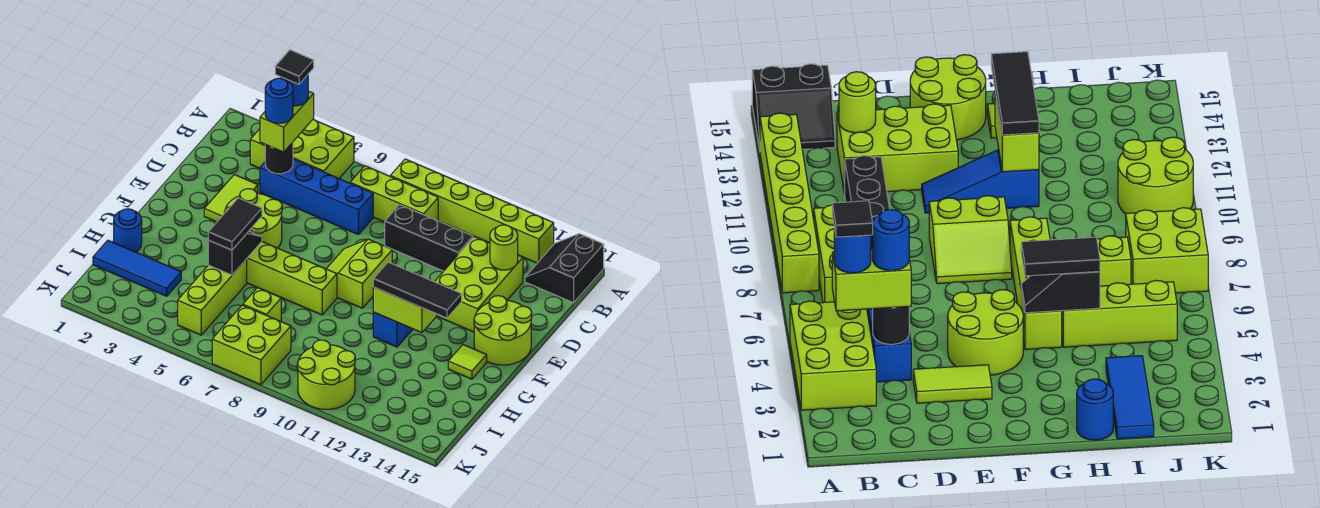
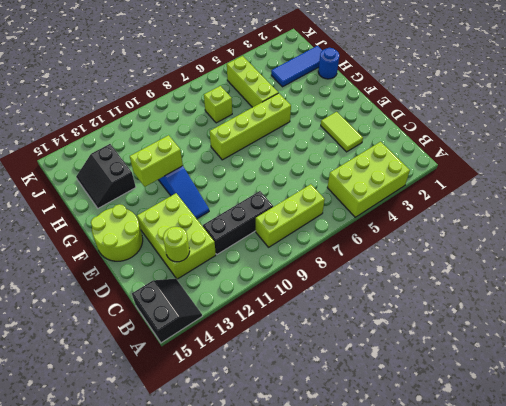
black 2x2 slope [76,144,136,208] -> none
none -> lime 1x6 brick [390,159,554,263]
none -> blue 1x4 brick [260,159,373,235]
none -> lime 2x2 round brick [224,189,282,248]
none -> lime 2x2 slope [327,239,392,308]

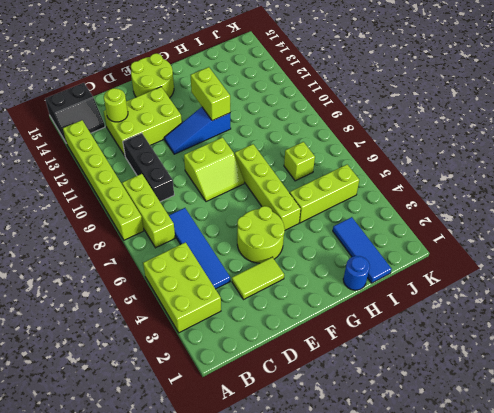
blue 1x4 tile [169,208,230,289] -> blue 1x4 brick [260,159,373,235]
none -> lime 1x1 tile [448,345,487,379]
none -> lime 2x2 brick [212,305,291,385]
none -> lime 2x2 round brick [297,340,355,409]
none -> black 1x1 round brick [265,142,293,174]

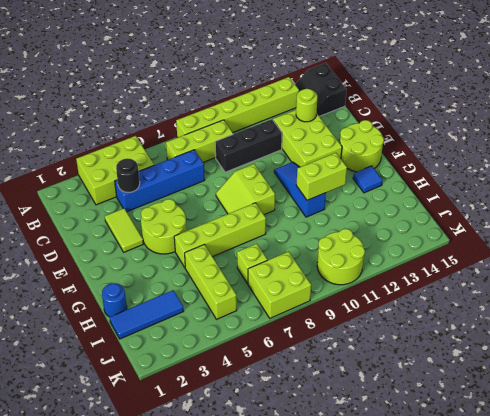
blue 1x1 tile [353,166,383,193] -> lime 1x1 tile [448,345,487,379]
none -> black 1x2 slope [208,231,262,275]
none -> lime 1x2 brick [260,91,314,152]
none -> black 1x2 tile [208,198,262,250]
none -> black 1x3 tile [373,262,462,318]

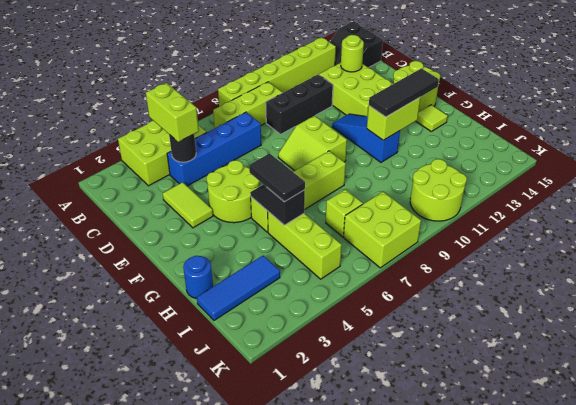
none -> blue 1x1 round brick [281,75,308,106]
none -> blue 1x1 round brick [265,78,293,123]
none -> black 1x1 tile [275,50,314,84]

